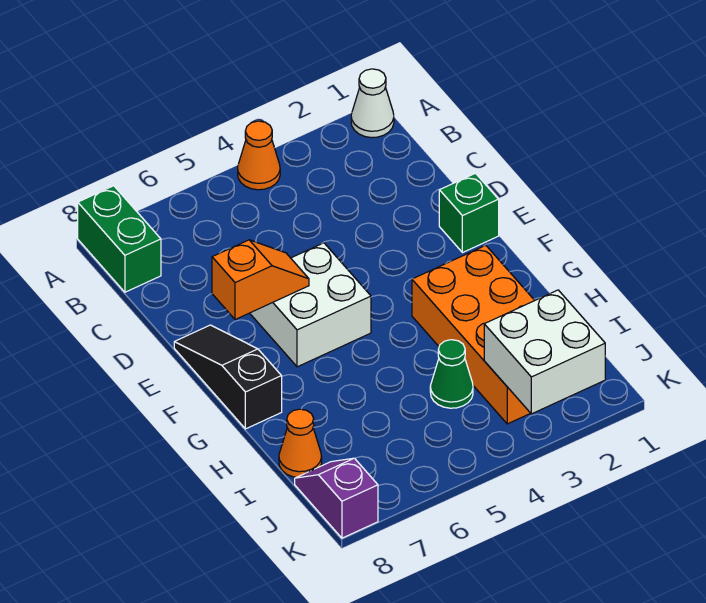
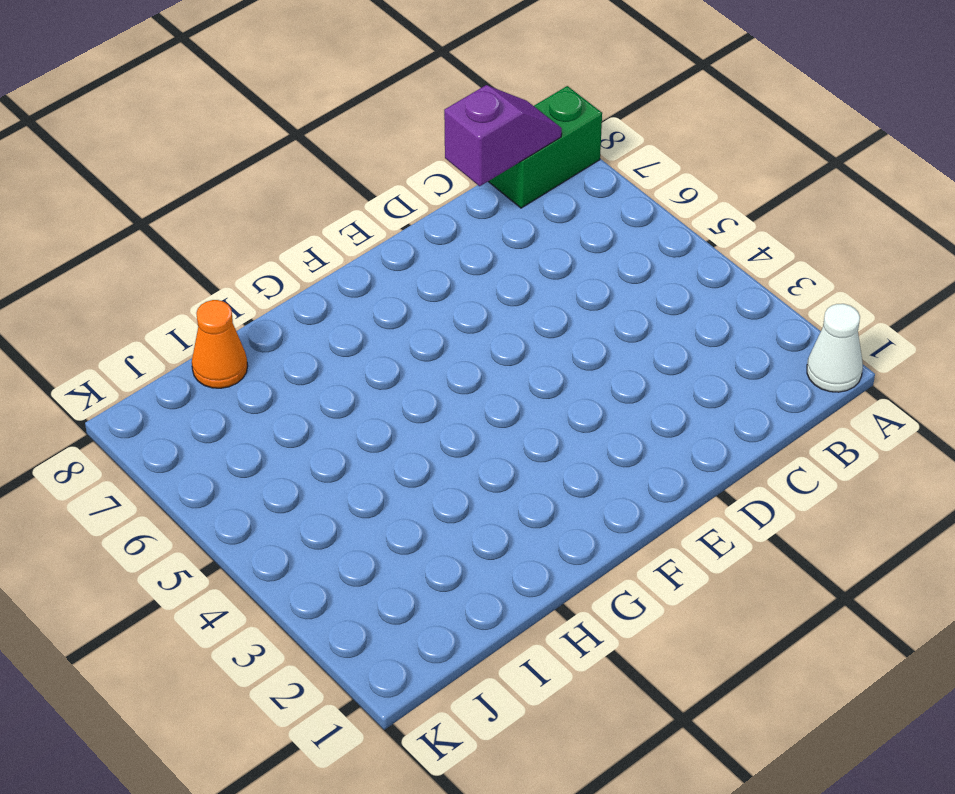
purple 1x2 slope [444,85,562,186] -> purple 1x2 slope moved to [295,458,378,538]
none -> orange 1x1 cone [238,121,280,190]
none -> green 1x1 brick [439,173,499,253]
none -> white 2x2 brick [250,243,371,367]

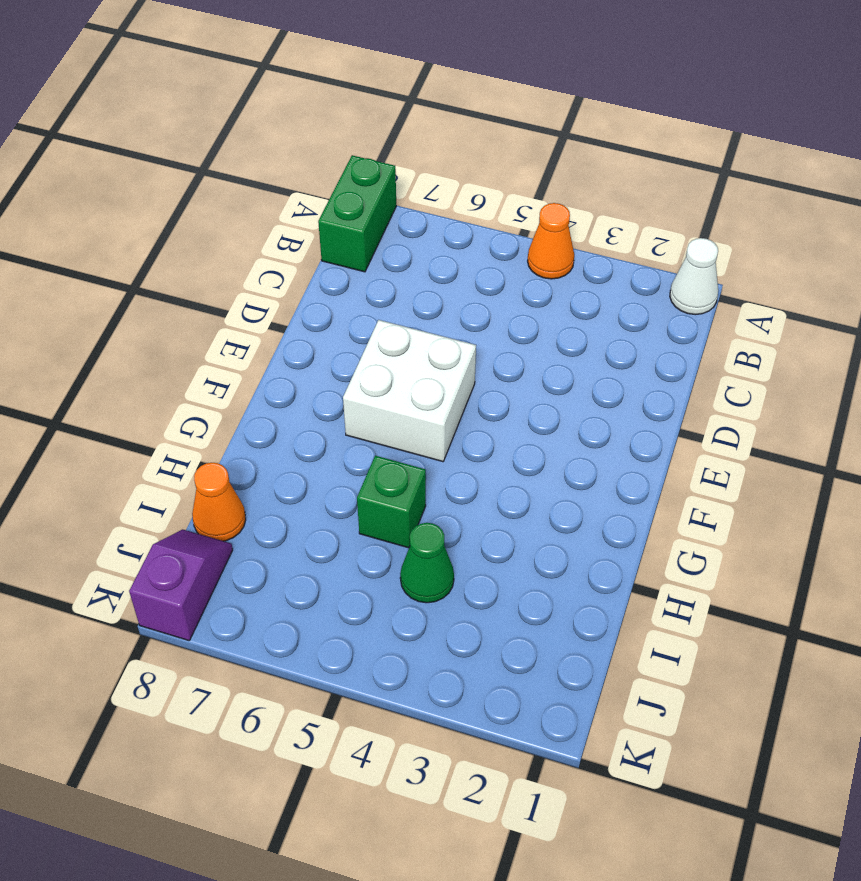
green 1x1 brick [357,456,426,548] -> green 1x1 brick moved to [439,173,499,253]
none -> black 1x3 slope [174,325,282,429]
none -> orange 2x4 brick [412,245,535,424]
none -> orange 1x2 slope [212,240,309,320]

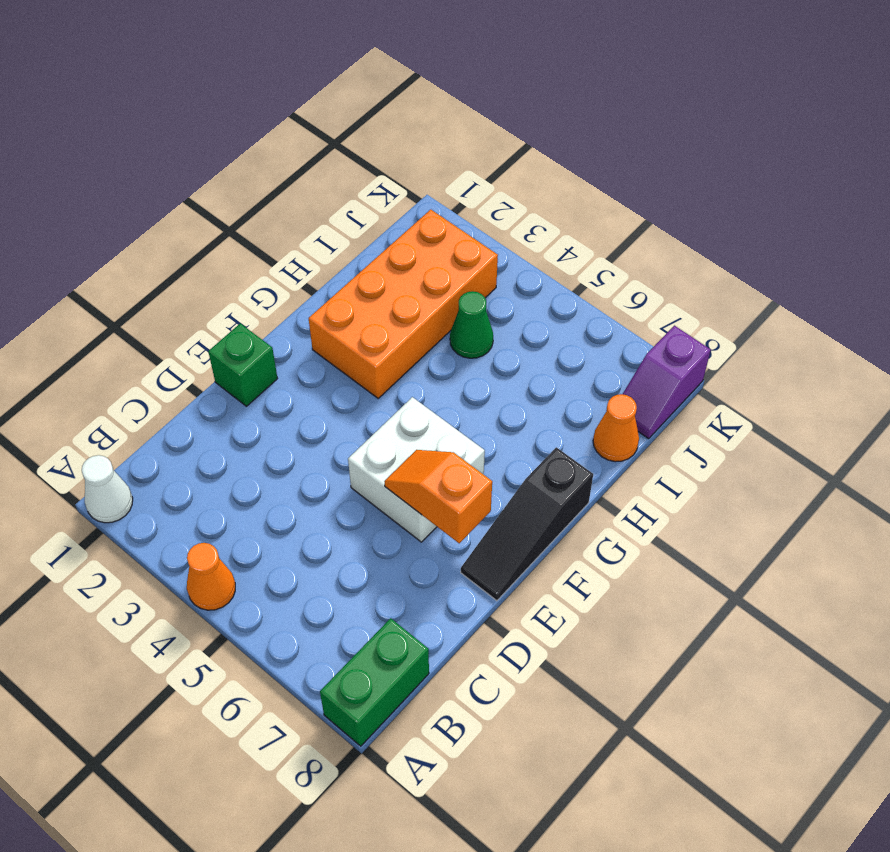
none -> white 2x2 brick [484,290,605,414]

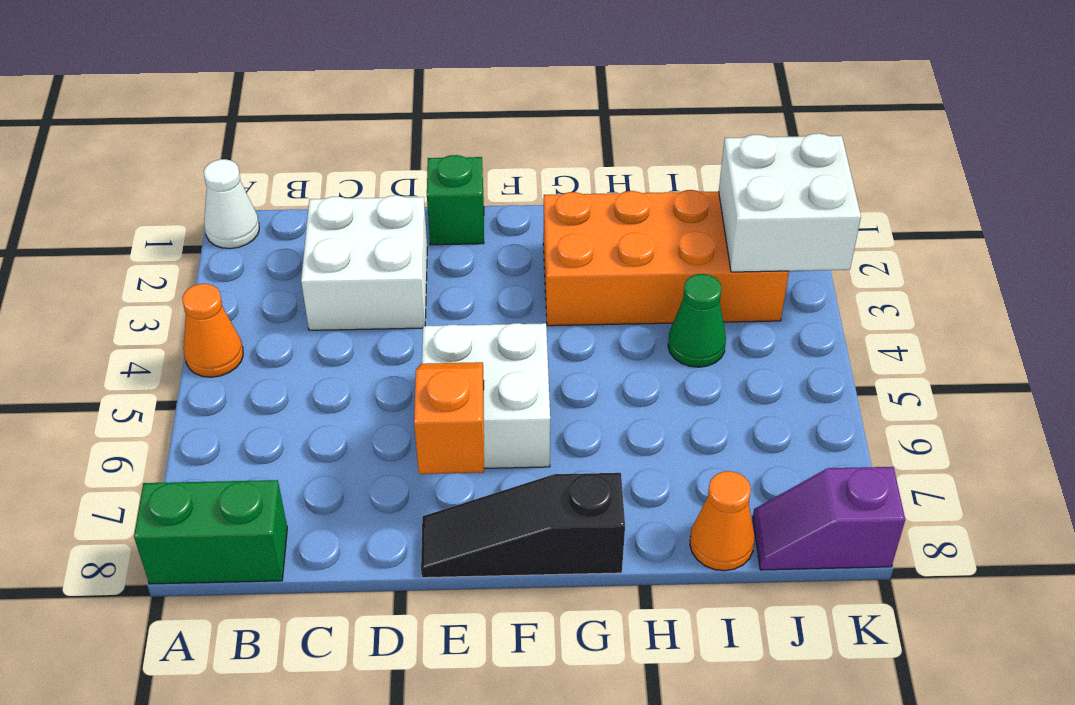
white 2x2 brick [301,195,427,330] -> none

